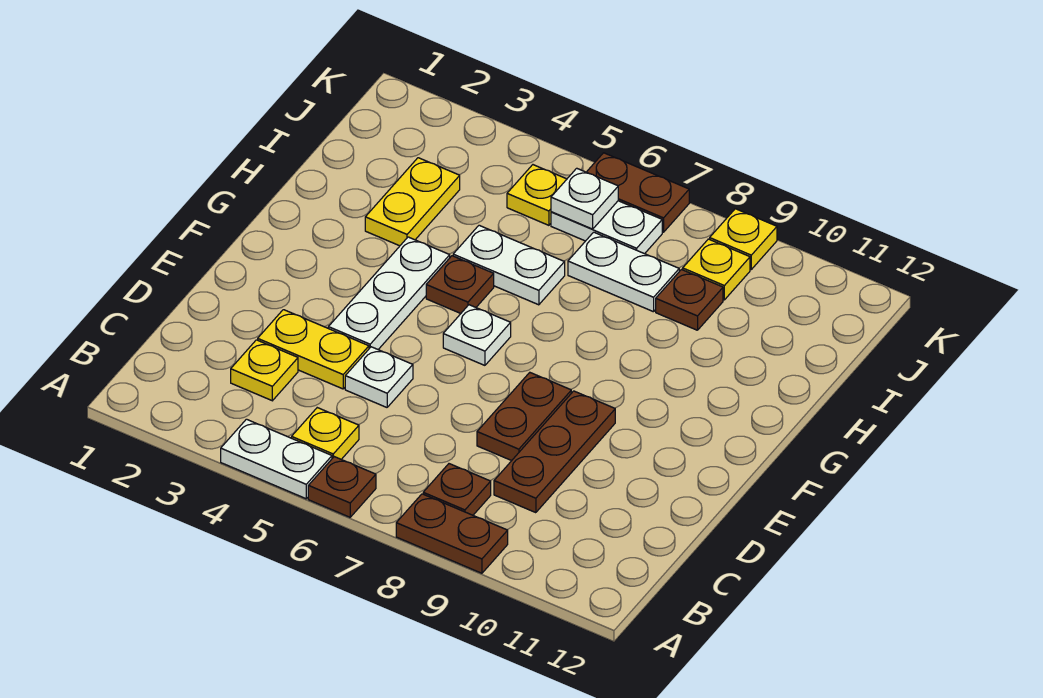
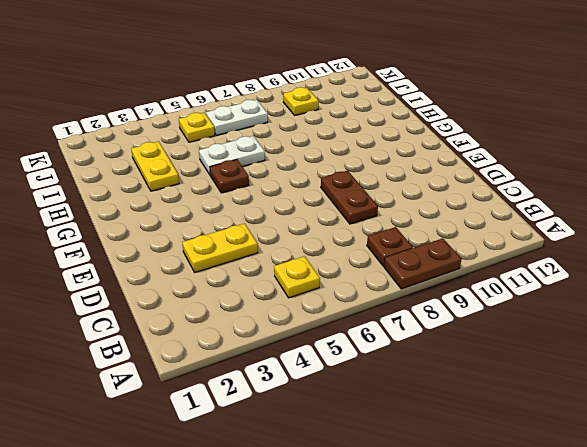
none -> white 1x2 plate [221,419,332,499]
none -> brown 1x1 plate [308,457,376,517]
none -> yellow 1x1 plate [231,340,298,401]

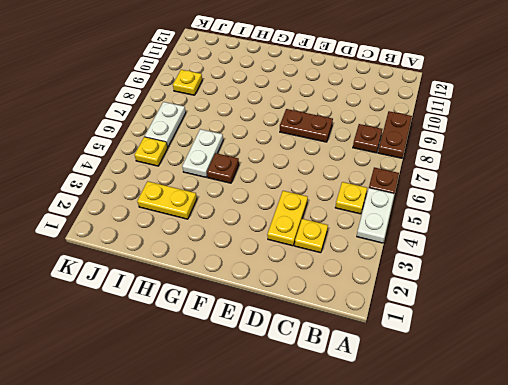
none -> brown 1x3 plate [494,391,615,513]
none -> white 1x1 plate [345,347,413,407]
none -> white 1x3 plate [328,237,450,349]

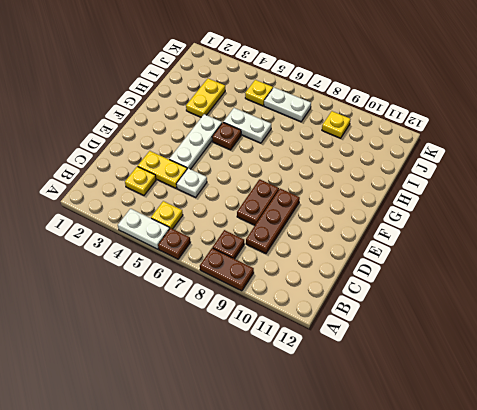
none -> white 1x1 plate [443,305,511,365]
none -> white 1x2 plate [568,232,679,312]
none -> brown 1x1 plate [656,270,723,330]

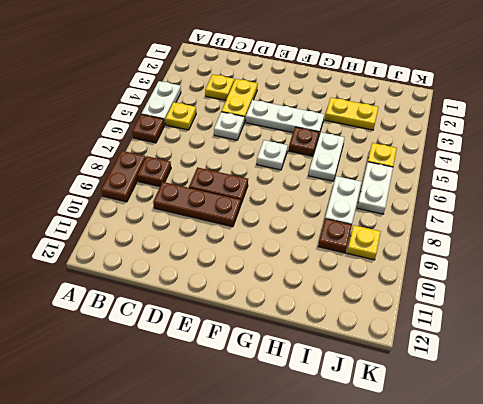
none -> brown 1x2 plate [587,153,689,232]
none -> yellow 1x1 plate [710,209,777,269]
none -> white 1x1 plate [551,168,618,229]

